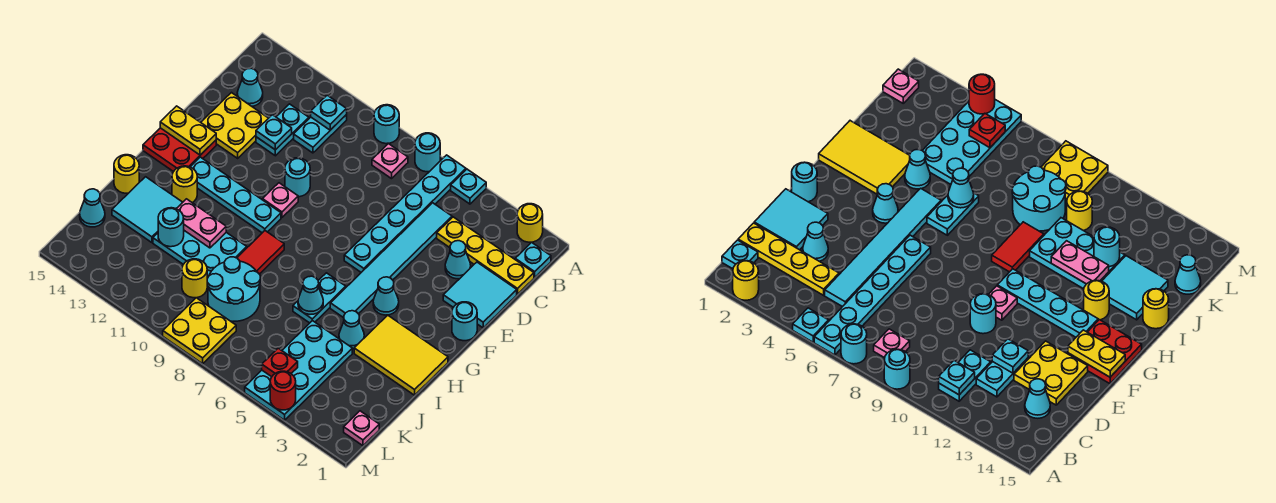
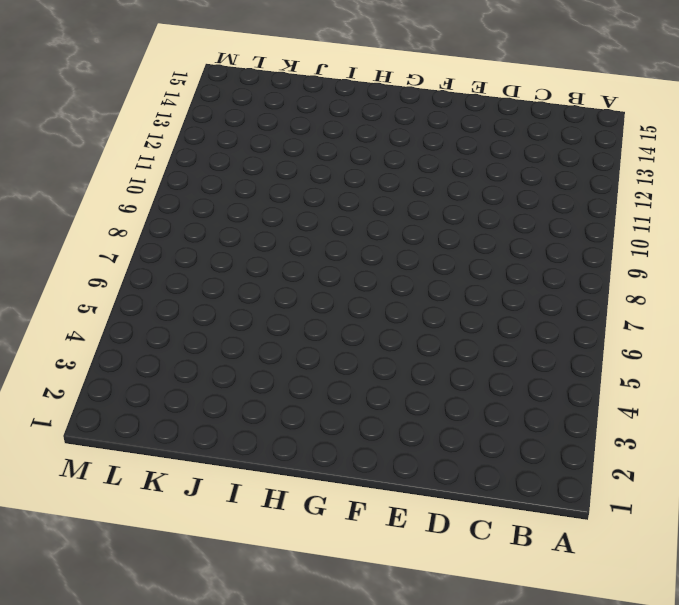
none -> yellow 1x1 round brick [517,204,543,242]
none -> cyan 1x1 plate [451,169,486,204]
none -> cyan 1x6 plate [344,155,466,272]
none -> cyan 1x1 round brick [415,133,440,172]

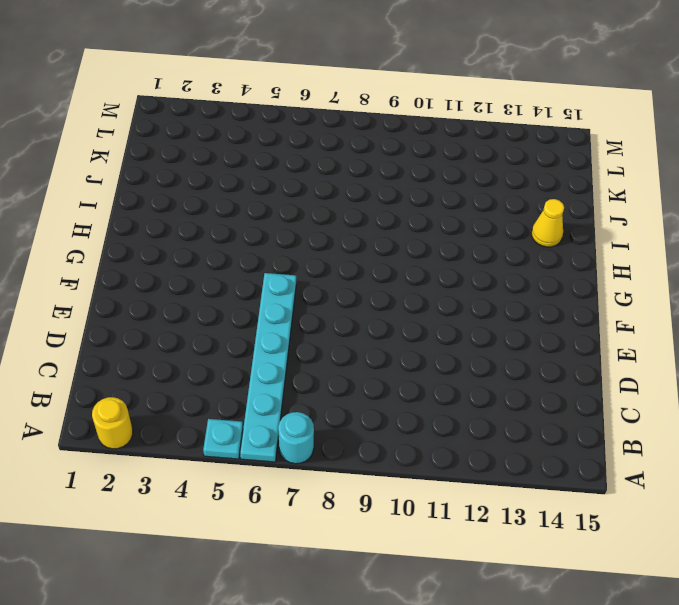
yellow 1x1 cone [531,199,564,247] -> cyan 2x2 tile [112,177,183,243]
none -> cyan 1x1 round brick [374,105,399,144]
none -> cyan 1x1 plate [515,242,551,277]
none -> pink 1x1 plate [372,144,408,179]
none -> cyan 1x2 plate [294,115,347,153]

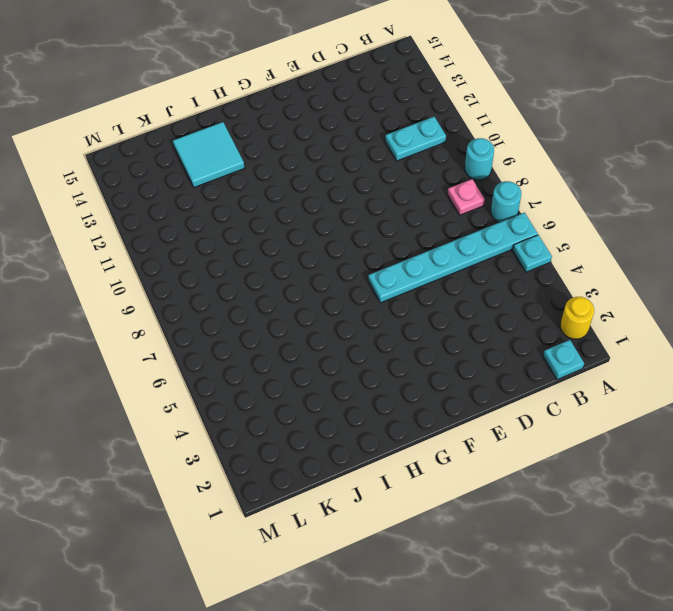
none -> yellow 1x4 plate [437,217,534,294]
none -> cyan 1x6 tile [330,203,452,318]
none -> cyan 1x2 plate [256,104,309,156]
none -> cyan 1x1 cone [237,68,263,106]

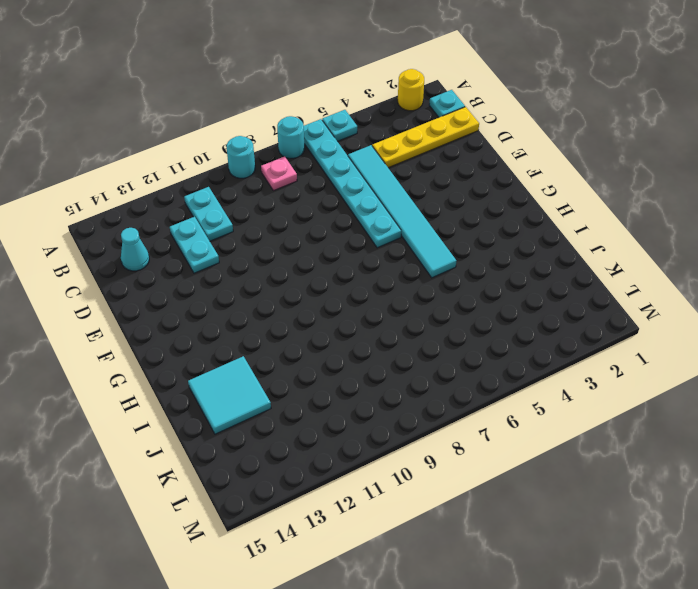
none -> cyan 2x2 tile [443,262,517,328]
none -> cyan 1x1 cone [445,241,471,279]
none -> yellow 2x2 plate [201,93,268,158]
none -> cyan 1x1 round brick [285,158,310,197]

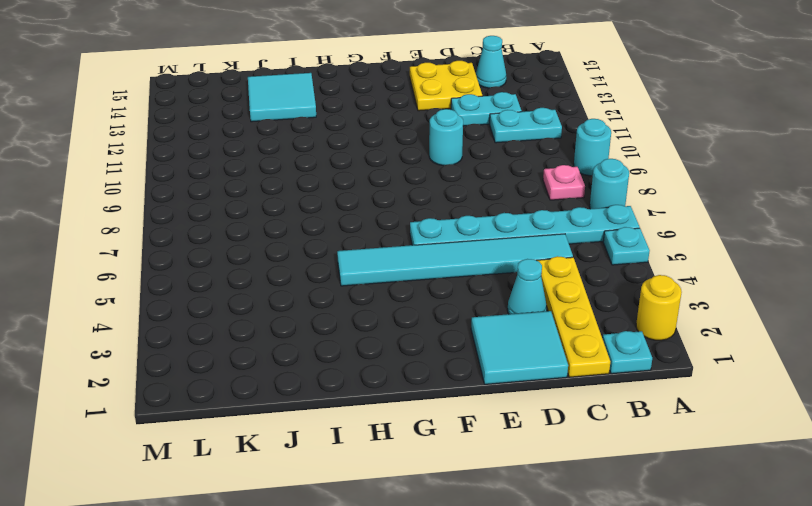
none -> cyan 1x1 round brick [452,302,477,341]
none -> pink 1x1 plate [263,183,298,218]
none -> red 2x2 plate [143,128,216,172]
none -> cyan 1x1 cone [373,277,399,315]

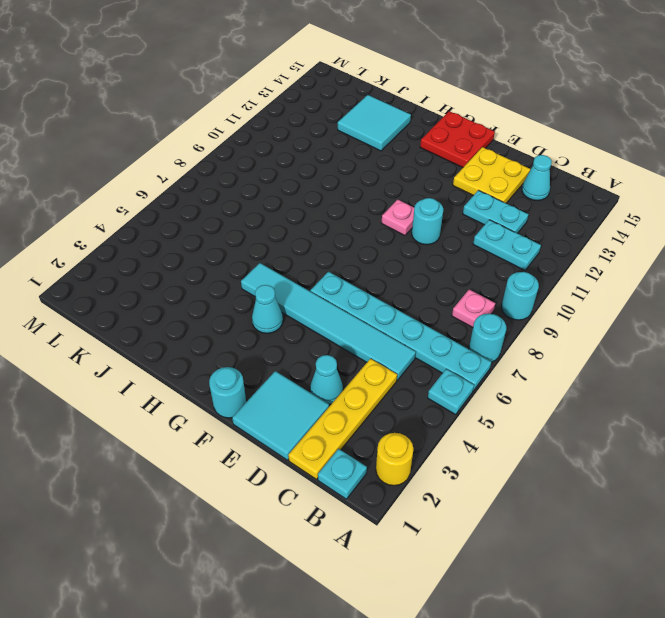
none -> cyan 1x4 plate [191,157,281,233]
none -> yellow 2x3 tile [354,315,448,395]
none -> cyan 1x2 plate [293,273,346,323]
none -> red 1x2 tile [237,231,284,274]

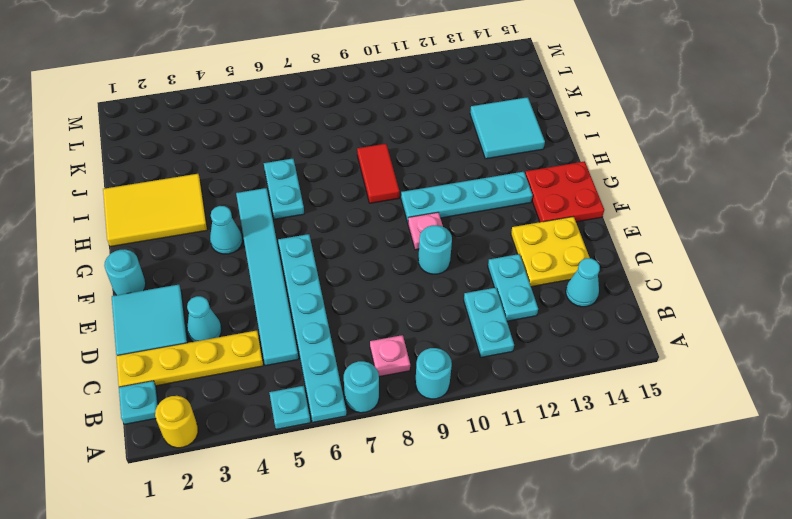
none -> yellow 1x1 round brick [172,166,197,203]
none -> cyan 1x1 cone [339,311,364,349]
none -> cyan 2x3 plate [153,231,247,278]
none -> yellow 1x1 round brick [114,155,139,193]

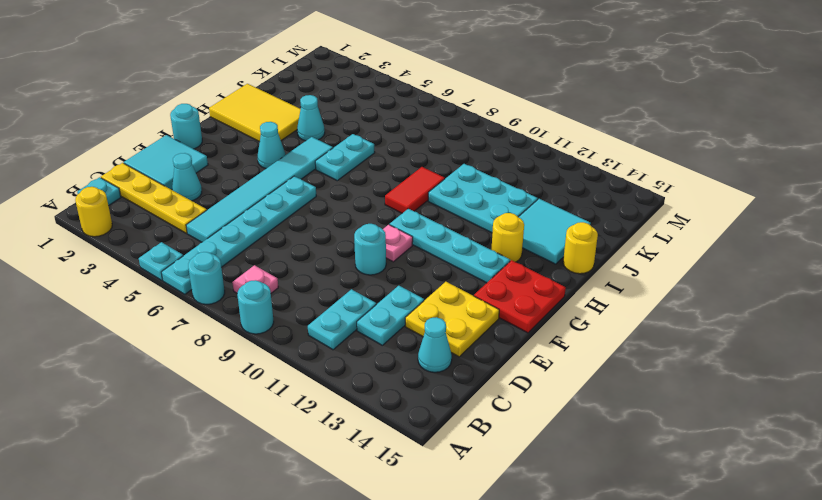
none -> cyan 2x4 plate [245,321,352,420]
none -> cyan 2x2 round brick [207,257,261,321]
none -> yellow 1x1 round brick [182,259,207,298]
none -> cyan 1x1 cone [80,189,105,227]

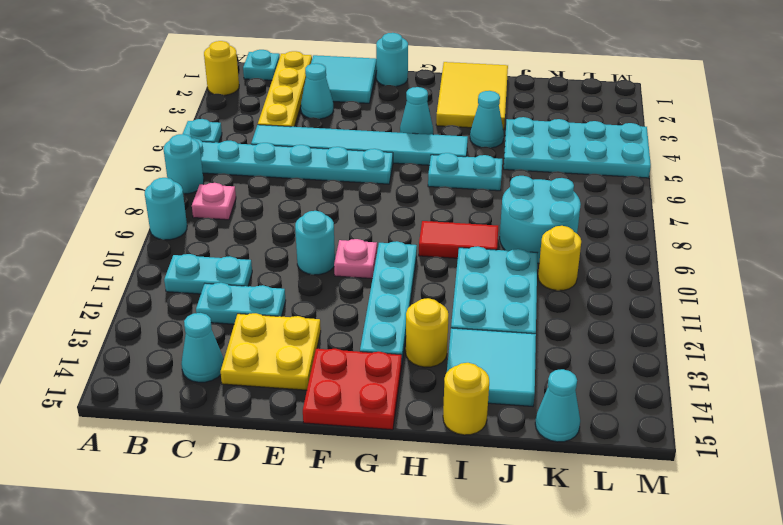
none -> pink 1x1 plate [344,411,379,446]
none -> yellow 2x2 plate [163,298,236,364]
none -> cyan 1x1 plate [311,95,347,130]
none -> cyan 1x1 plate [256,115,292,150]

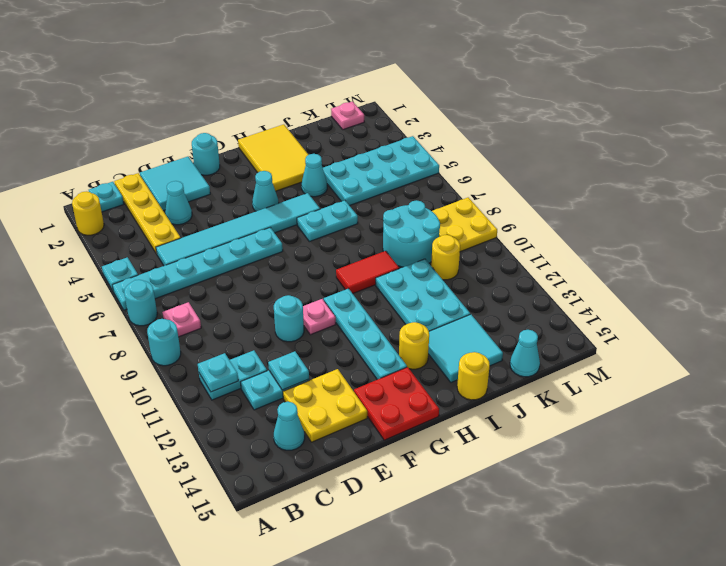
none -> yellow 1x2 plate [160,106,216,155]
none -> cyan 1x1 cone [298,276,323,314]
none -> pink 1x2 plate [176,199,226,248]
none -> cyan 1x1 round brick [158,208,184,247]

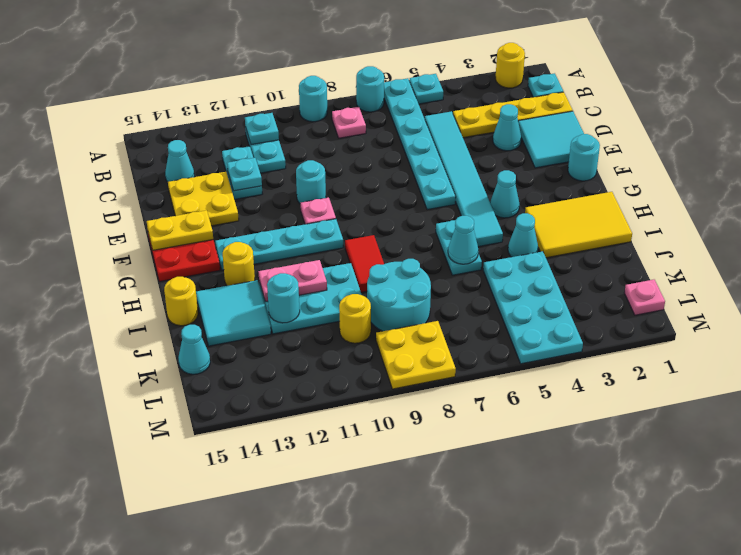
none -> red 1x1 plate [262,348,298,377]
none -> red 1x1 round brick [270,371,296,410]

